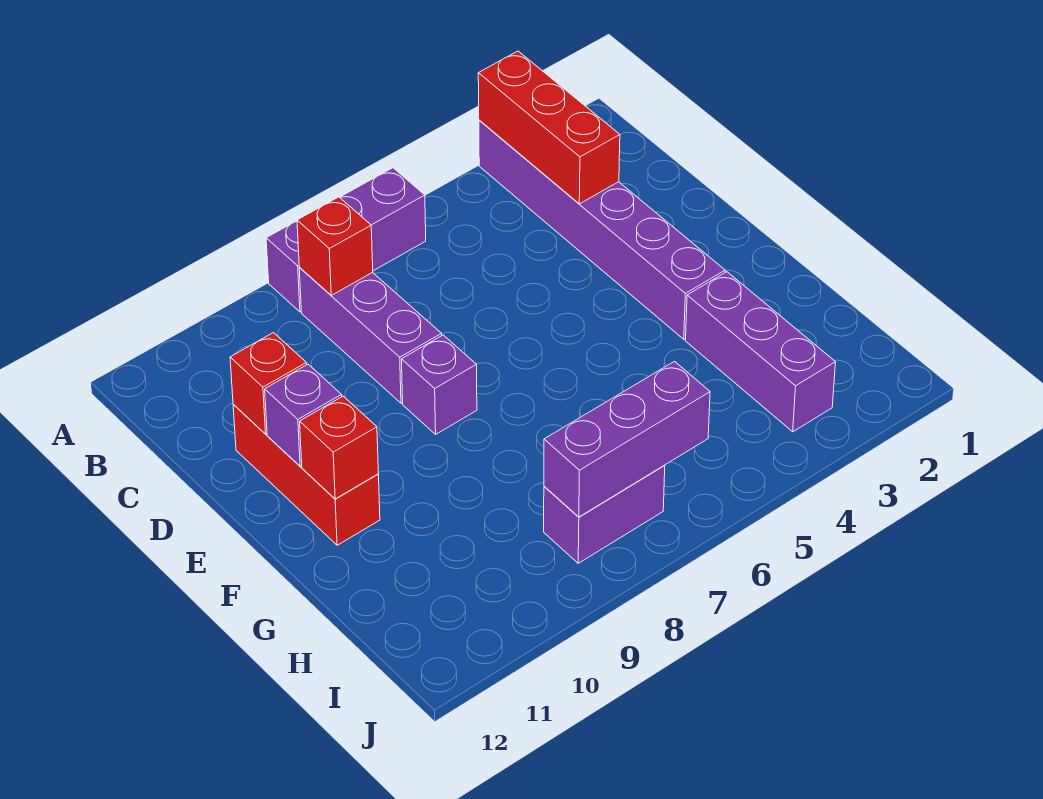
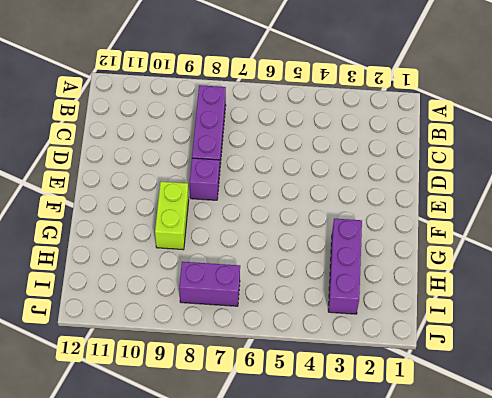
lime 1x2 brick [155,182,189,250] -> none
none -> purple 1x6 brick [479,120,725,339]
none -> purple 1x3 brick [266,168,426,312]
none -> red 1x3 brick [233,405,380,545]

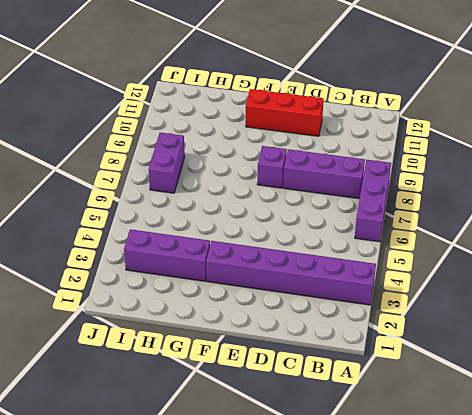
none -> red 1x3 brick [478,51,620,204]
none -> red 1x1 brick [297,197,373,295]
none -> red 1x1 brick [230,333,307,434]

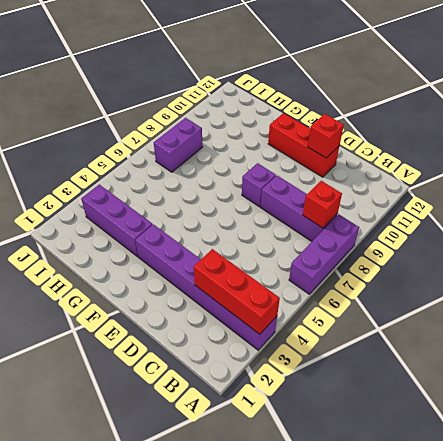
none -> purple 1x1 brick [265,364,342,466]
none -> red 1x1 brick [300,396,378,499]
none -> purple 1x3 brick [544,362,710,517]

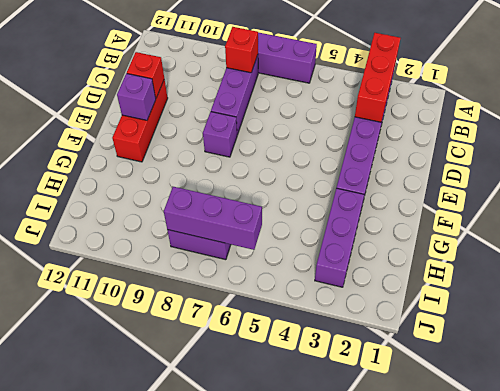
none -> red 1x1 brick [300,396,378,499]

